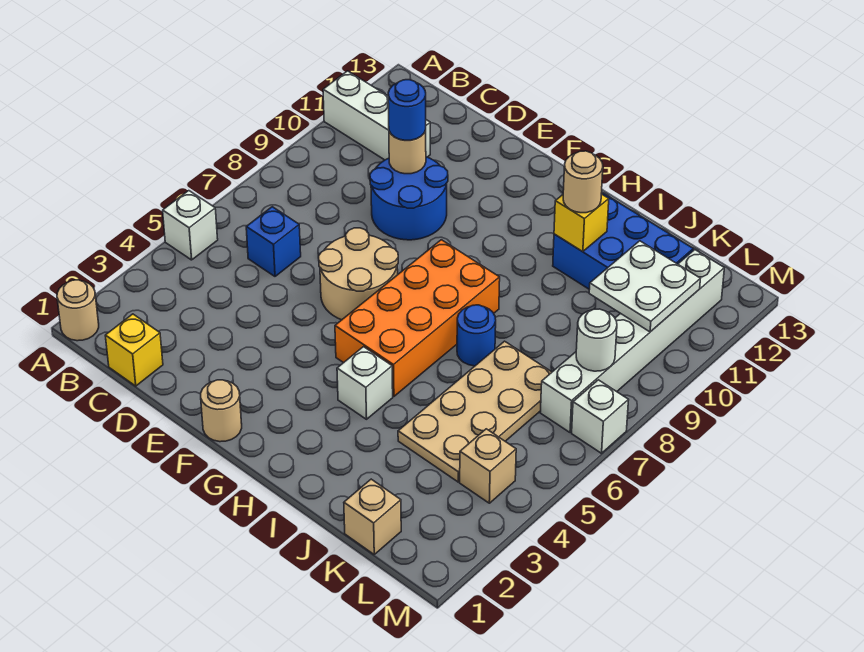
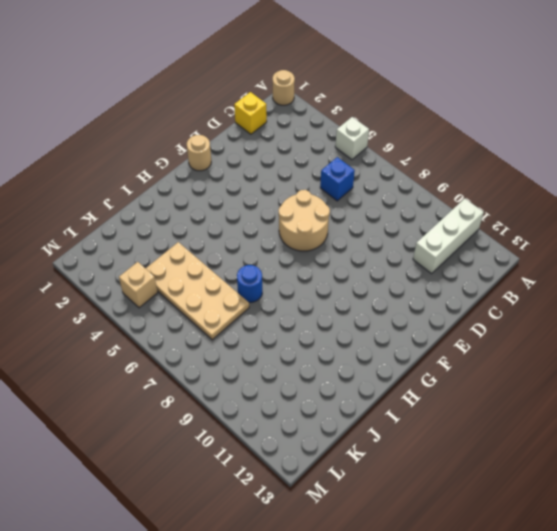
none -> blue 2x2 round brick [370,157,448,240]
none -> orange 2x4 brick [335,240,500,396]
none -> white 1x1 brick [337,347,393,419]

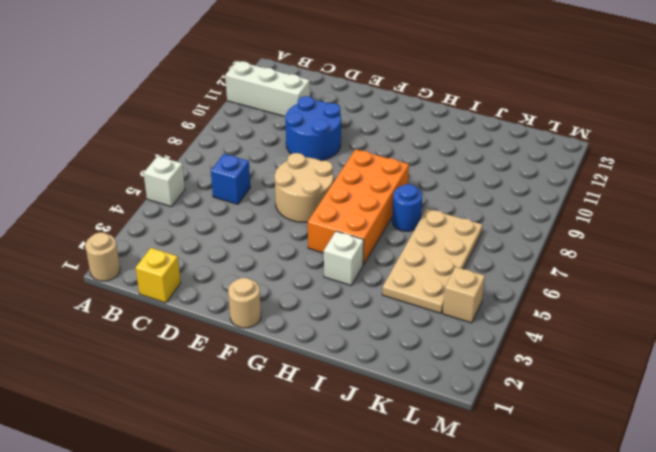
none -> blue 2x3 brick [553,193,693,289]
none -> tan 1x1 brick [344,479,401,554]
none -> white 1x6 brick [540,250,724,432]

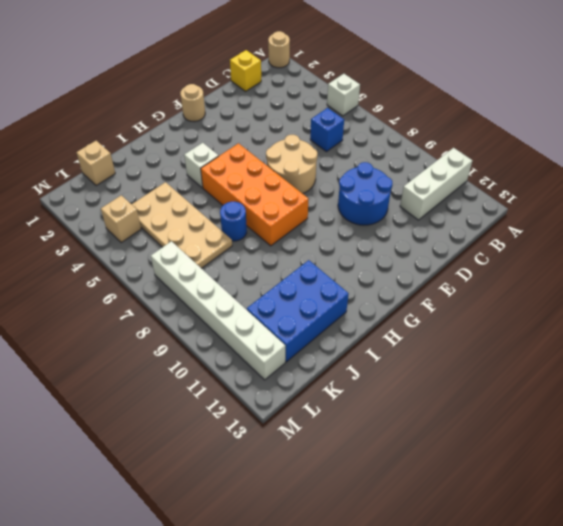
none -> white 1x1 brick [572,380,628,453]
none -> tan 1x1 round brick [389,130,426,174]
none -> yellow 1x1 brick [554,194,609,252]

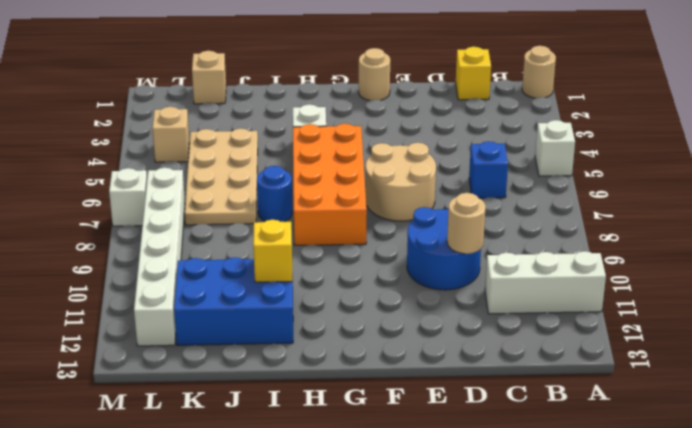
none -> white 2x2 plate [589,241,700,332]
none -> white 1x1 round brick [576,309,617,371]
none -> blue 1x1 round brick [388,80,426,140]

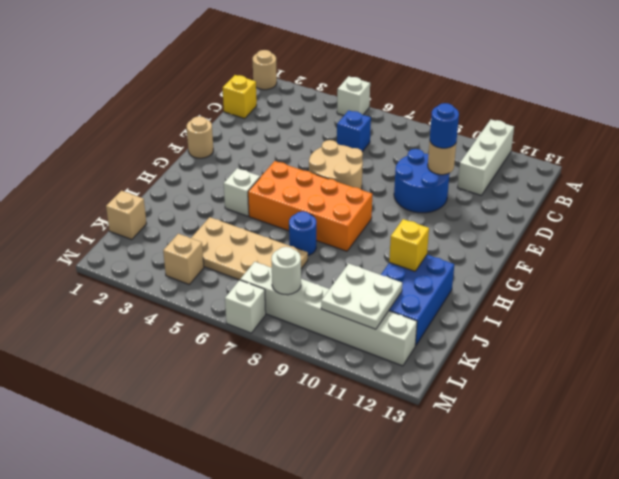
none -> tan 1x1 round brick [563,151,603,213]

